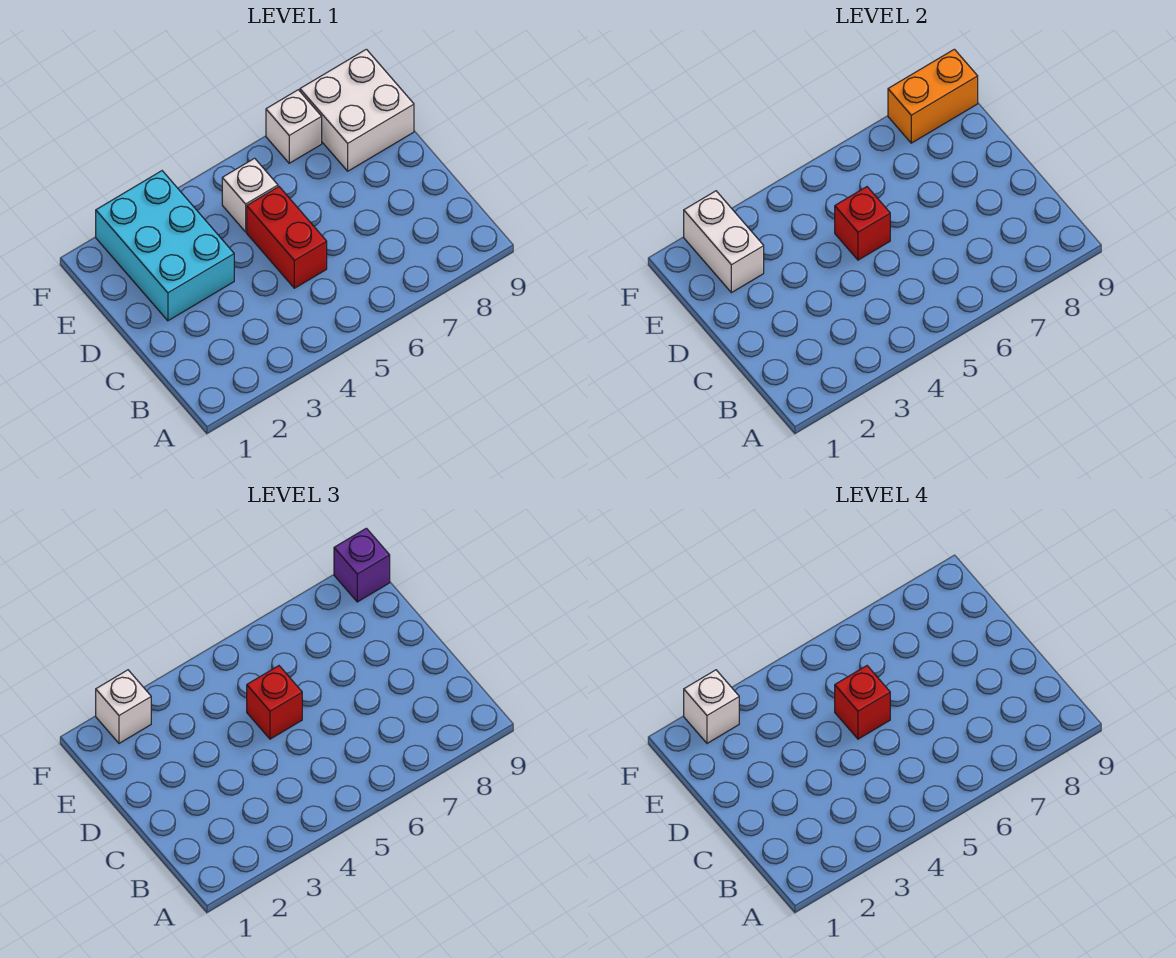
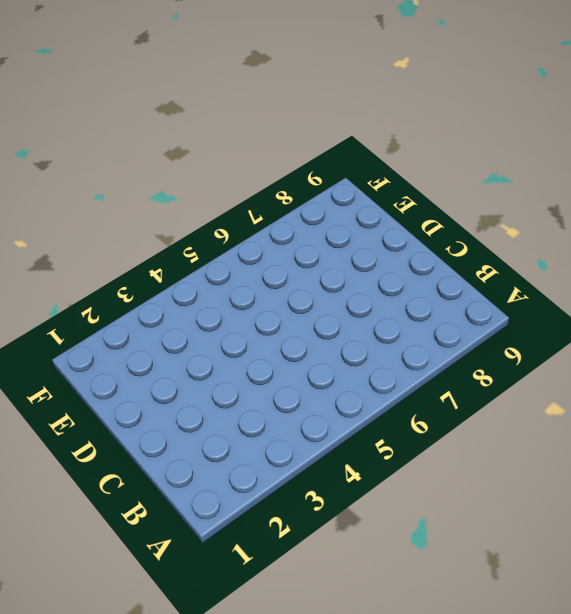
none -> red 1x2 brick [247,187,327,288]
none -> cyan 2x3 brick [96,171,234,321]
none -> white 1x1 brick [222,158,278,232]

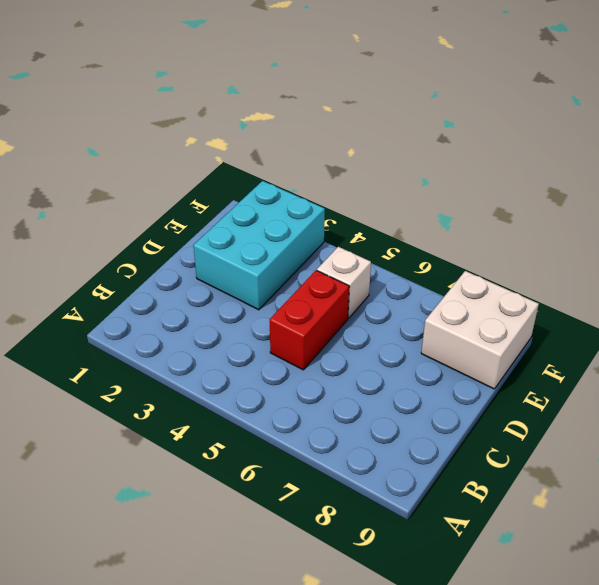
none -> white 1x1 brick [266,90,322,163]
none -> red 1x1 brick [835,187,890,260]
none -> white 1x2 brick [684,191,764,293]

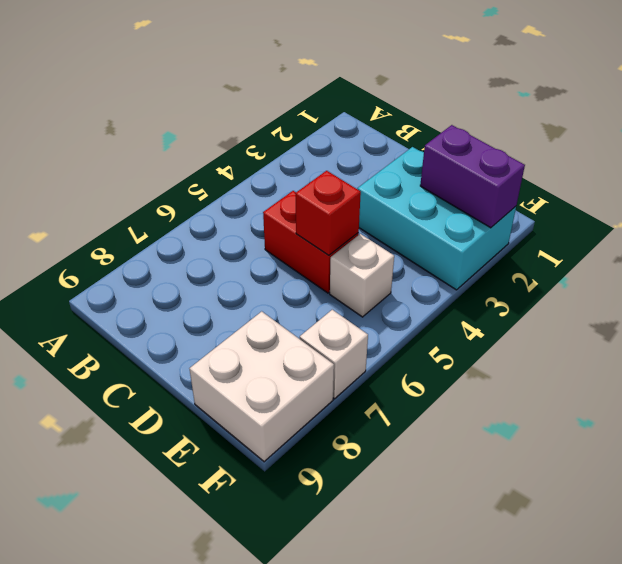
purple 1x2 brick [420,125,525,228] -> white 1x2 brick [684,191,764,293]
none -> orange 1x2 brick [888,49,978,143]
none -> red 1x1 brick [247,666,302,739]
none -> white 1x1 brick [96,670,151,743]

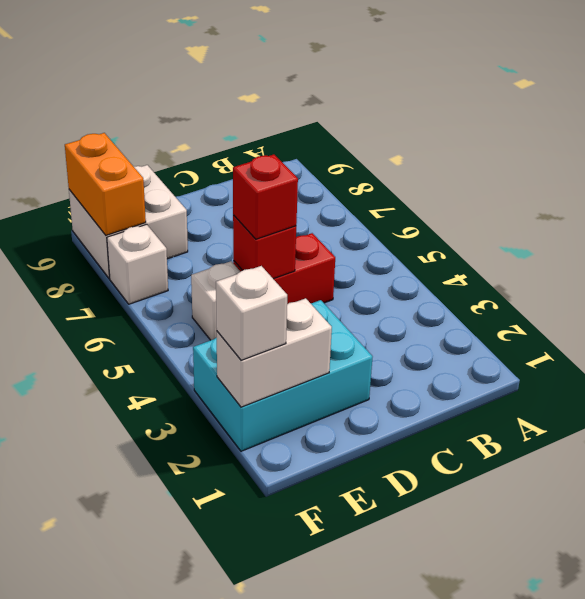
none -> purple 1x1 brick [334,528,390,602]
none -> red 1x1 brick [835,666,890,739]
none -> white 1x1 brick [684,670,739,743]

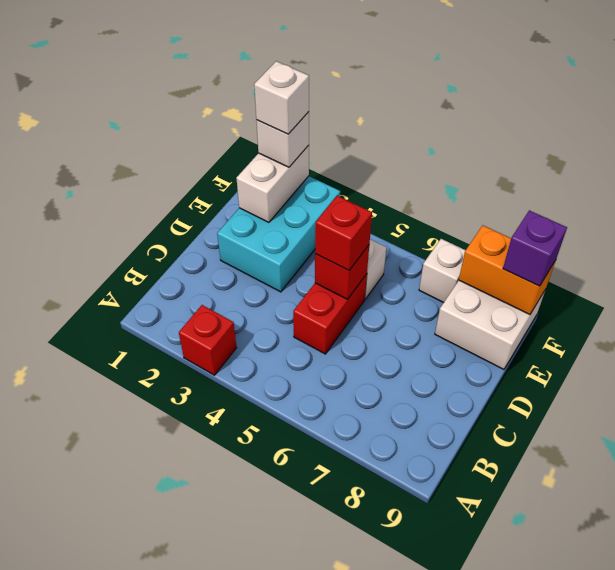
red 1x1 brick [179,305,237,375] -> red 1x1 brick moved to [835,666,890,739]

